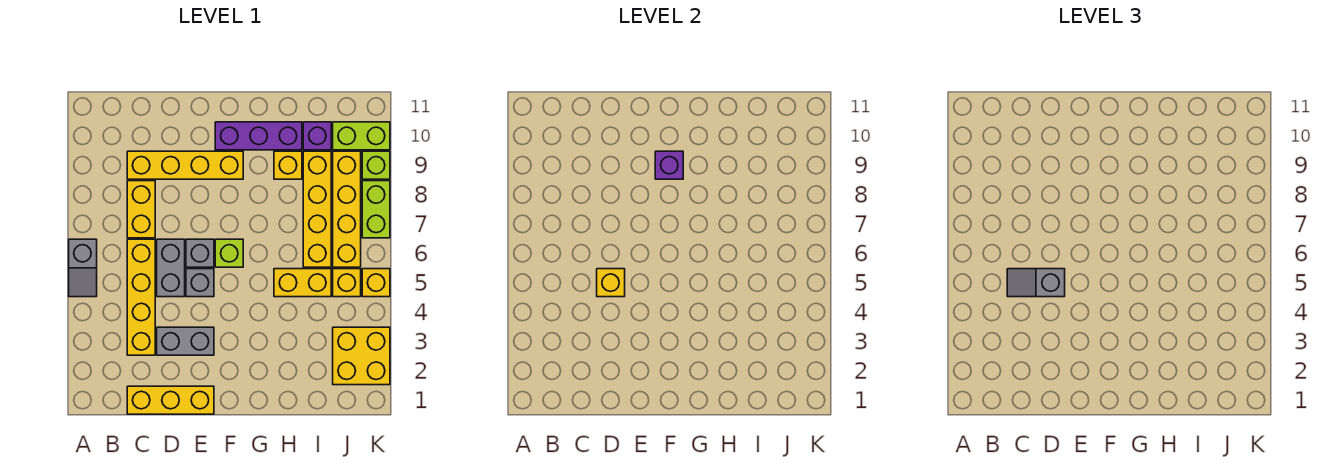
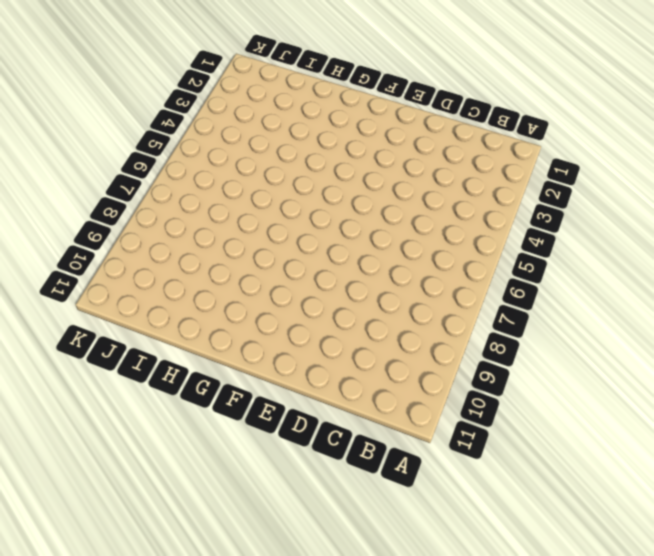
none -> grey 1x2 slope [69,239,97,297]
none -> yellow 1x3 brick [127,386,214,414]
none -> yellow 1x4 brick [127,239,155,355]

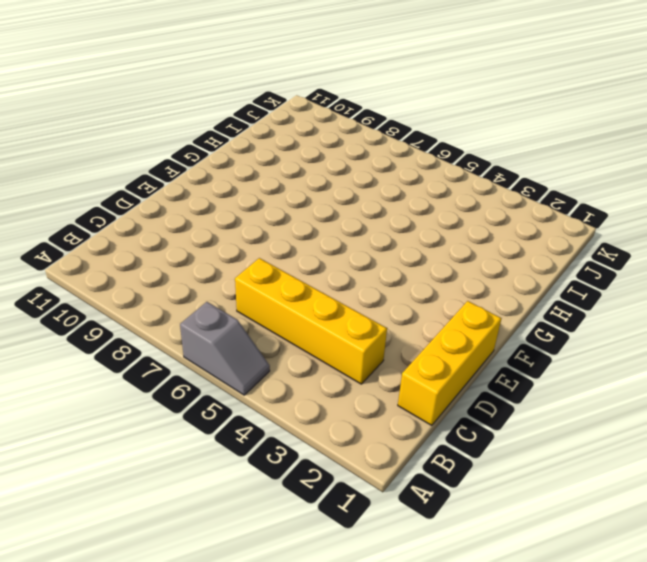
none -> yellow 1x2 brick [127,181,155,238]
none -> yellow 1x4 brick [127,151,243,179]
none -> grey 1x2 brick [157,327,214,355]

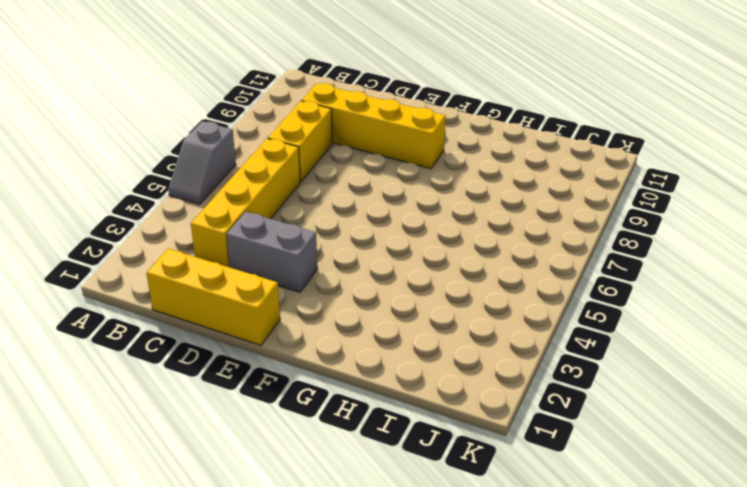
none -> grey 1x2 brick [157,239,185,297]
none -> grey 1x1 brick [186,269,214,297]
none -> grey 1x1 brick [186,239,214,267]

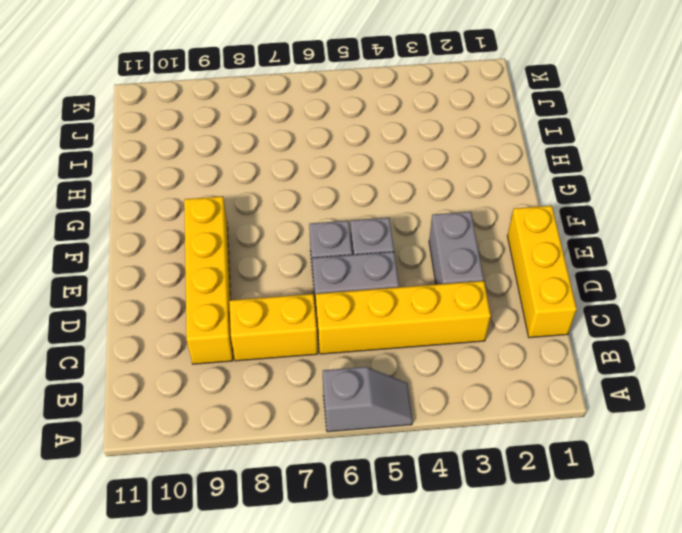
none -> lime 1x1 brick [215,239,243,267]
none -> purple 1x3 brick [215,122,302,150]
none -> yellow 1x2 brick [274,269,331,297]

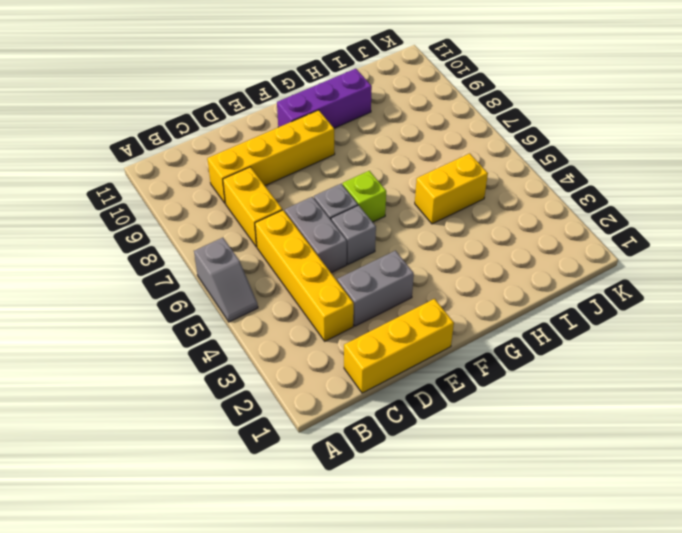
none -> yellow 1x1 brick [274,151,302,179]
none -> yellow 1x4 brick [303,151,331,267]
none -> purple 1x1 brick [303,122,331,150]

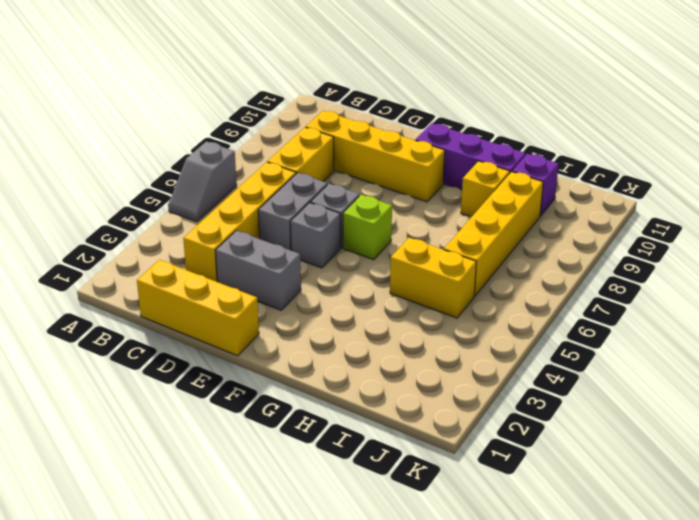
none -> yellow 2x2 brick [333,327,390,385]
none -> yellow 1x1 brick [333,269,361,297]
none -> yellow 1x4 brick [333,151,361,267]

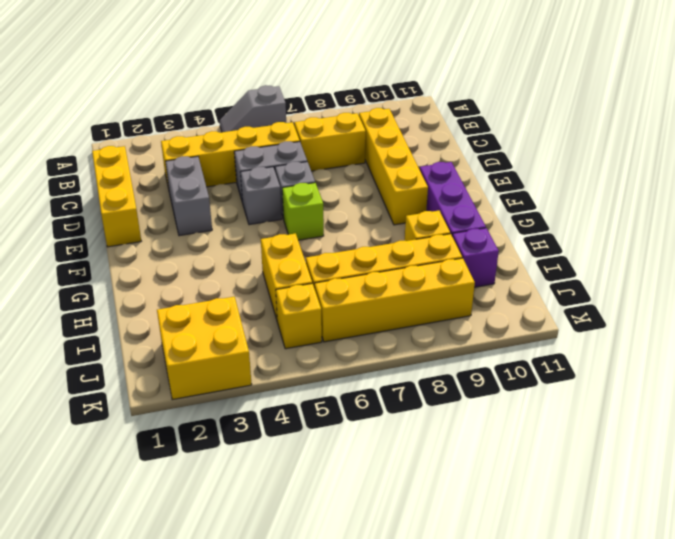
none -> lime 1x2 brick [333,122,390,150]
none -> yellow 1x1 brick [362,269,390,297]
none -> lime 1x2 brick [362,181,390,238]

